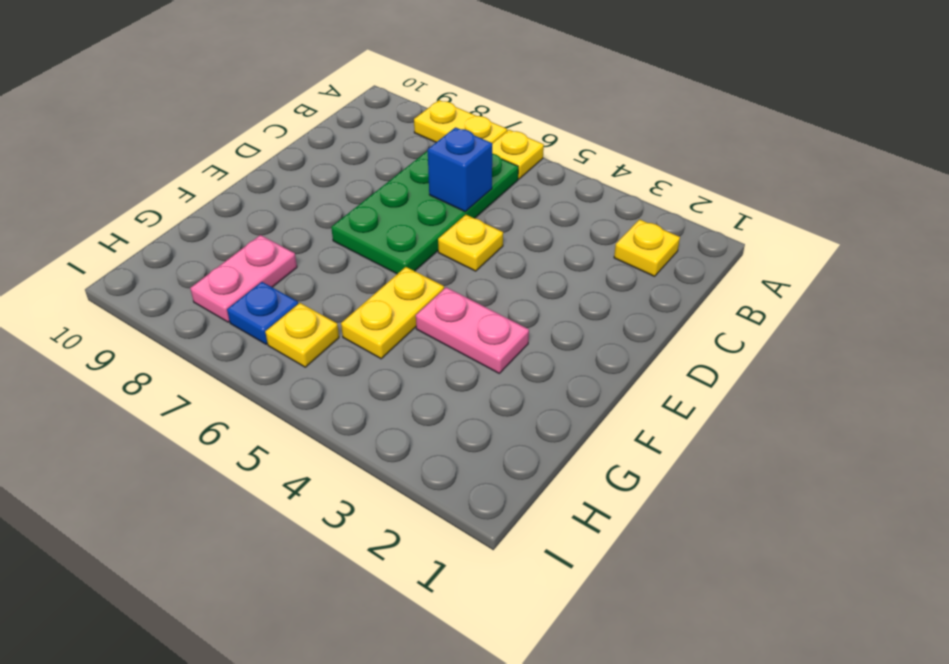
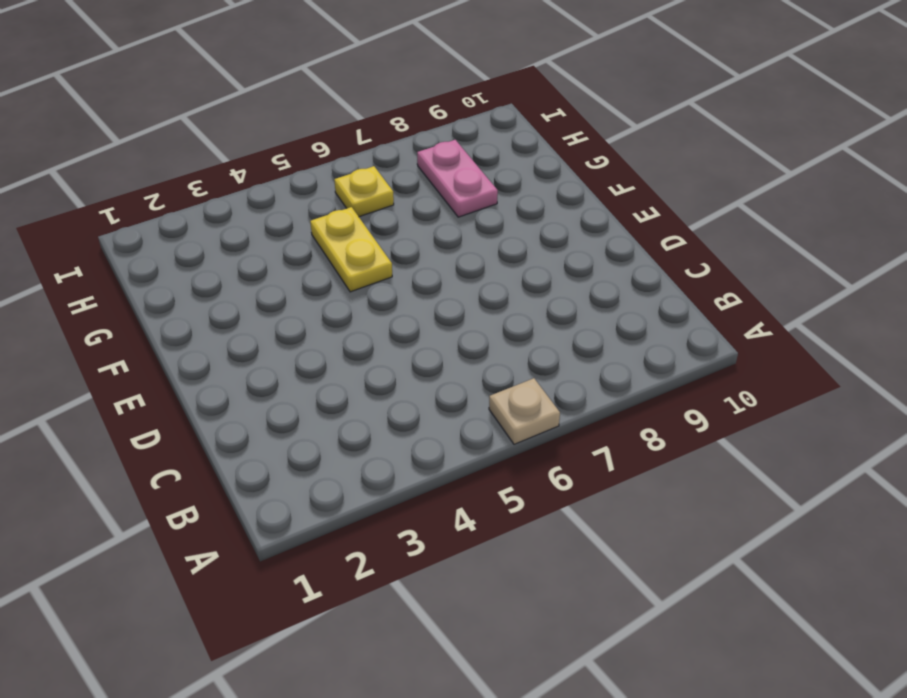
tan 1x1 plate [489,378,560,444] -> yellow 1x1 plate [492,130,544,179]
none -> yellow 1x2 plate [414,100,507,143]
none -> yellow 1x1 plate [614,219,680,276]

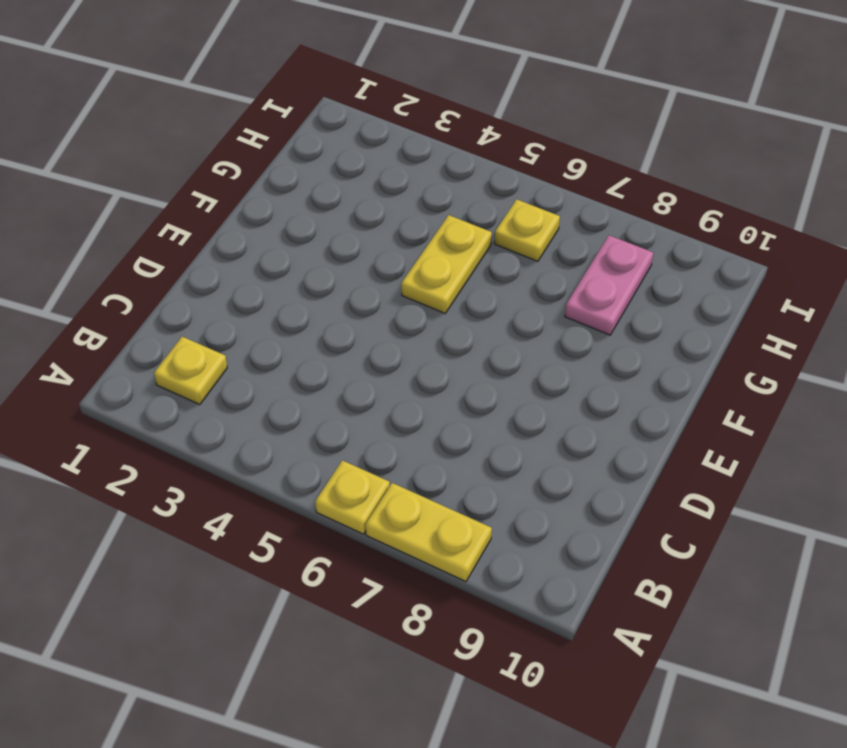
none -> green 2x4 plate [331,151,518,274]
none -> yellow 1x1 plate [438,215,503,271]

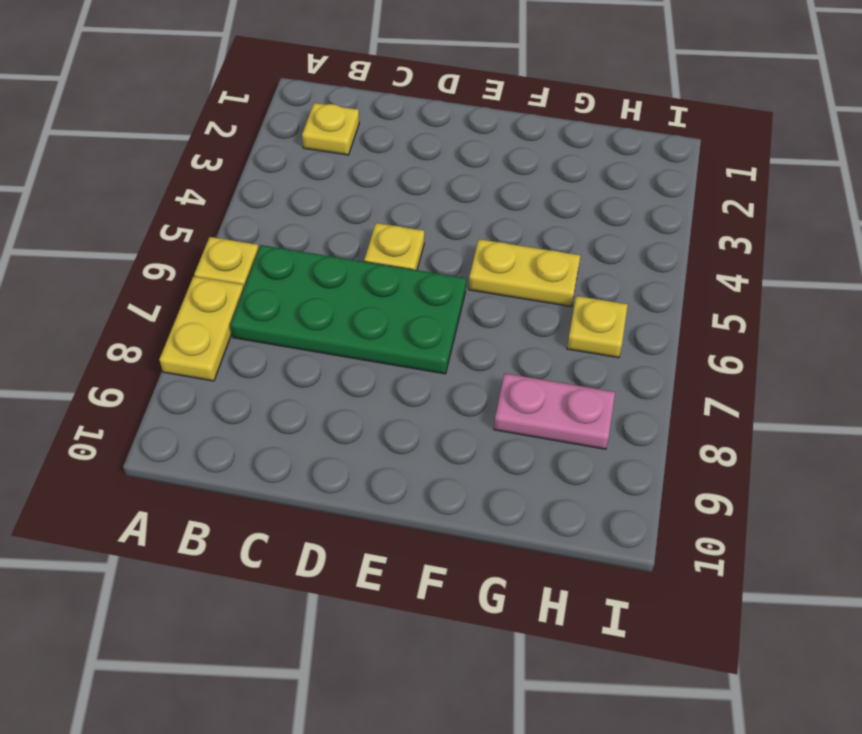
none -> pink 1x2 plate [416,287,529,373]
none -> blue 1x1 plate [227,282,298,344]

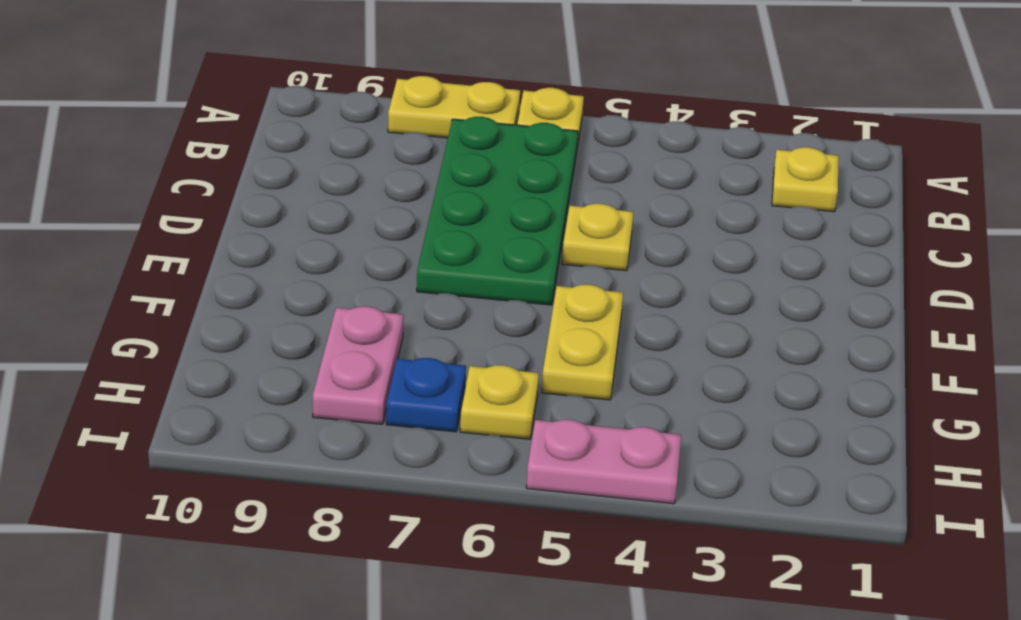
pink 1x2 plate [526,420,681,504] -> pink 1x2 plate moved to [416,287,529,373]
none -> blue 1x1 brick [428,127,492,212]

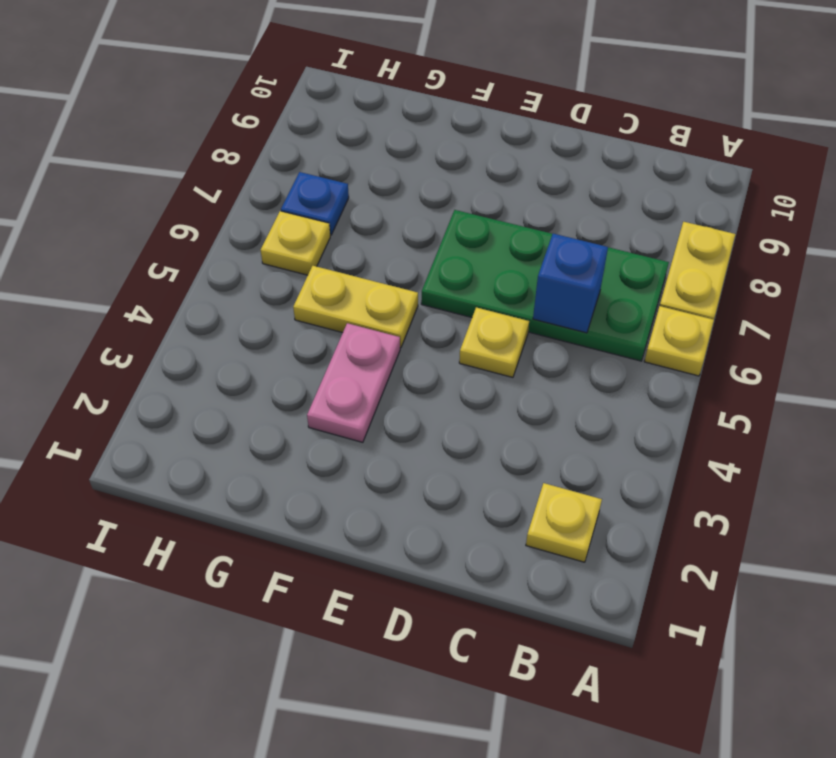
none -> pink 1x2 plate [190,235,297,322]

